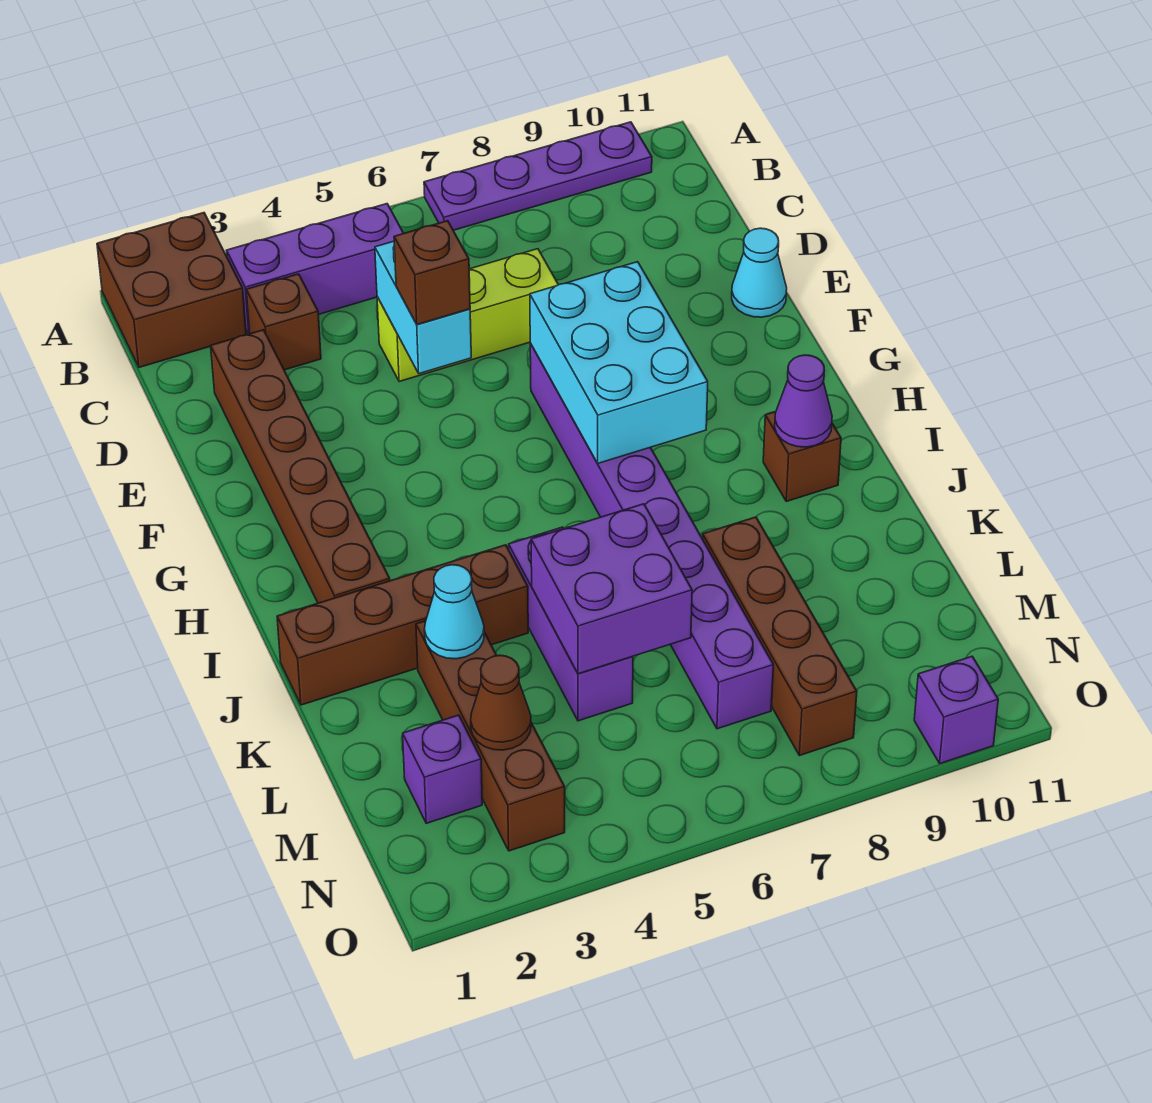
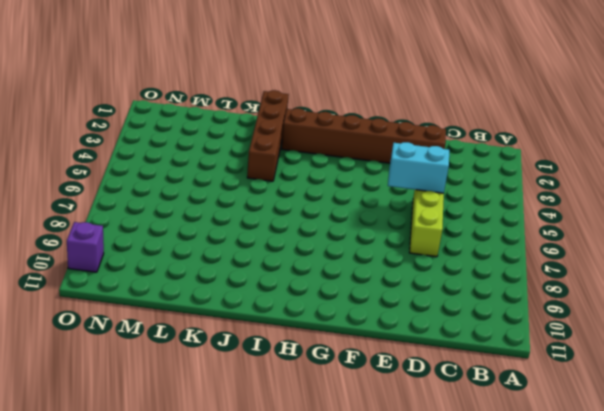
none -> brown 2x2 brick [97,213,246,367]
none -> purple 1x4 plate [424,122,652,230]
none -> purple 1x3 brick [226,204,404,334]

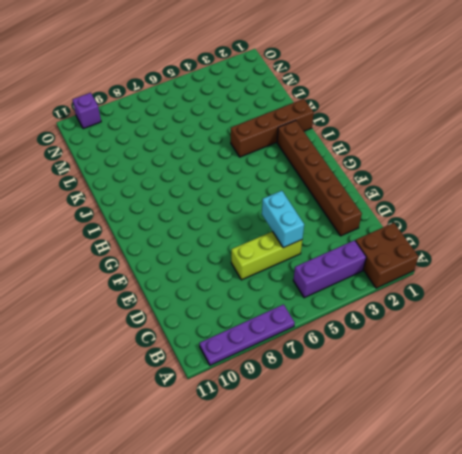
none -> brown 1x1 brick [246,274,321,370]
none -> cyan 1x1 cone [732,228,787,317]
none -> purple 1x8 brick [530,343,773,729]

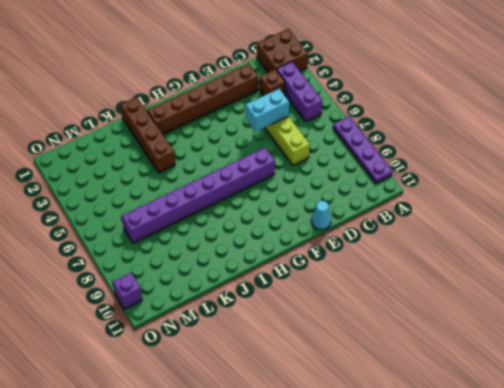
none -> brown 1x1 brick [763,412,841,501]
none -> purple 1x3 brick [509,527,633,721]
none -> brown 1x4 brick [416,621,565,851]

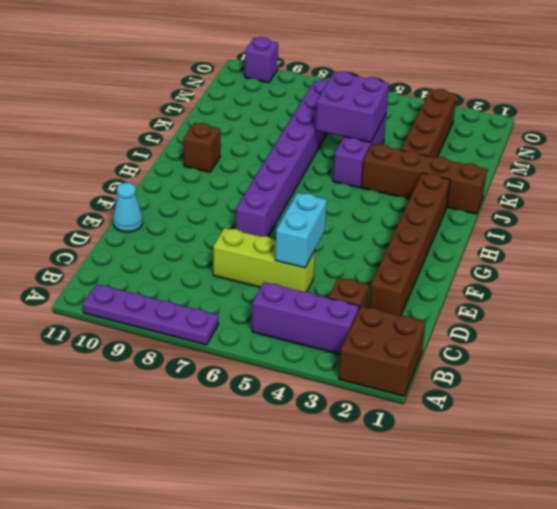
none -> brown 1x4 brick [702,517,857,756]
none -> purple 1x1 brick [403,715,482,823]
none -> cyan 2x3 brick [530,262,708,463]

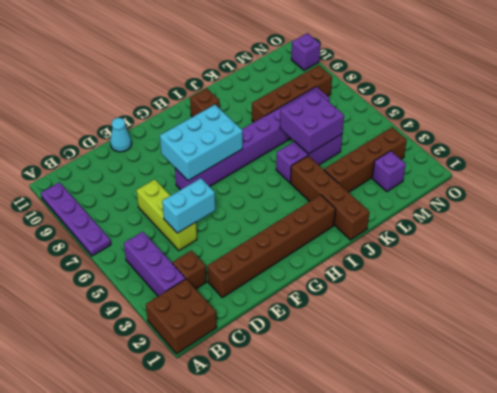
none -> purple 1x1 cone [775,355,832,447]
none -> cyan 1x1 cone [424,565,484,659]
none -> brown 1x1 cone [471,655,531,750]

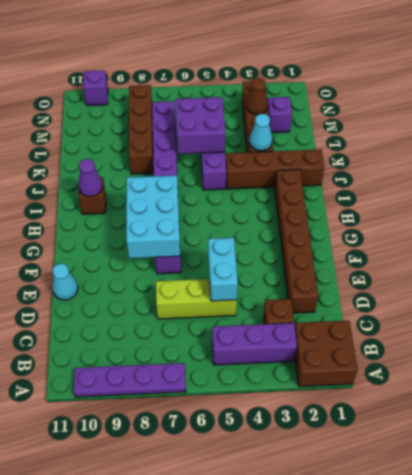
none -> brown 1x1 brick [394,221,470,324]

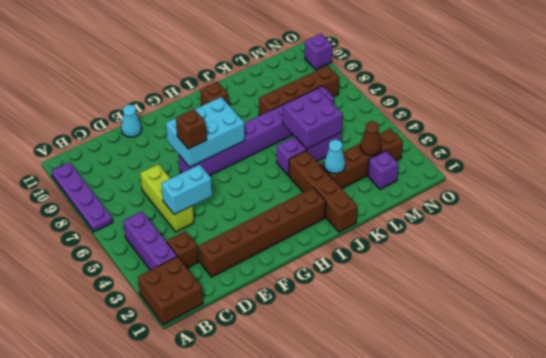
brown 1x1 brick [176,109,207,149] -> brown 1x1 brick moved to [394,221,470,324]
none -> purple 1x1 cone [775,355,832,447]

